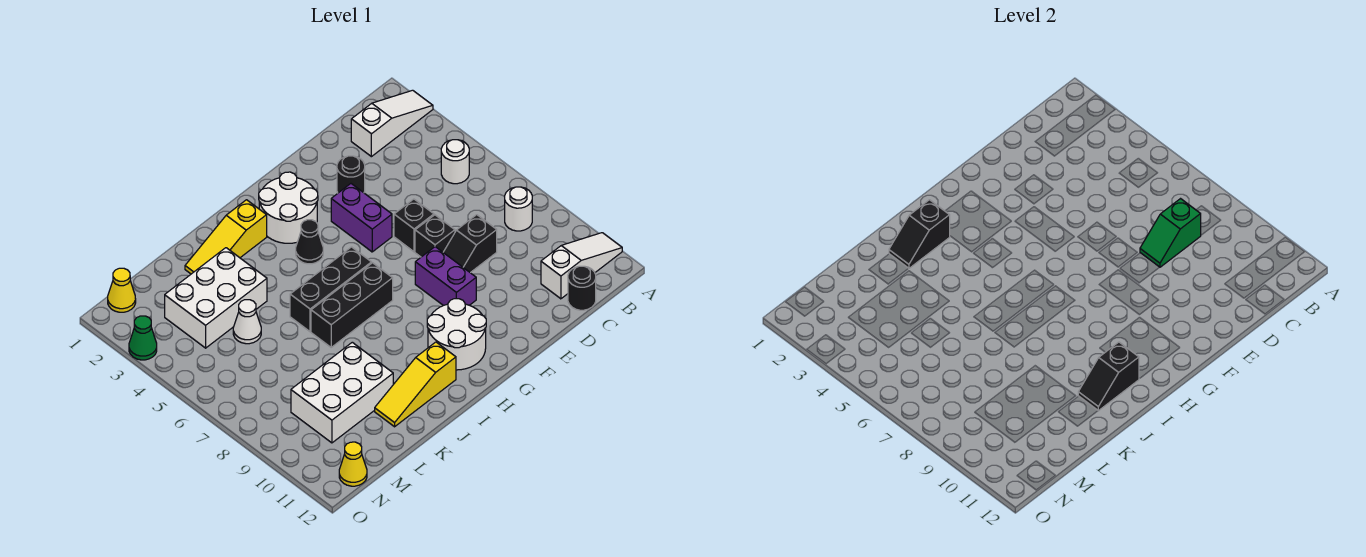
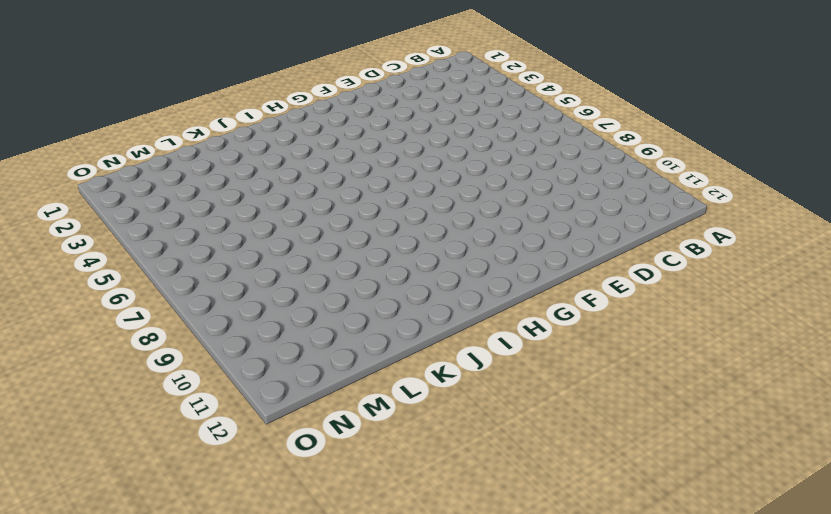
none -> white 1x3 slope [351,90,433,157]
none -> white 1x3 slope [541,233,622,299]
none -> white 1x1 round brick [441,140,469,184]

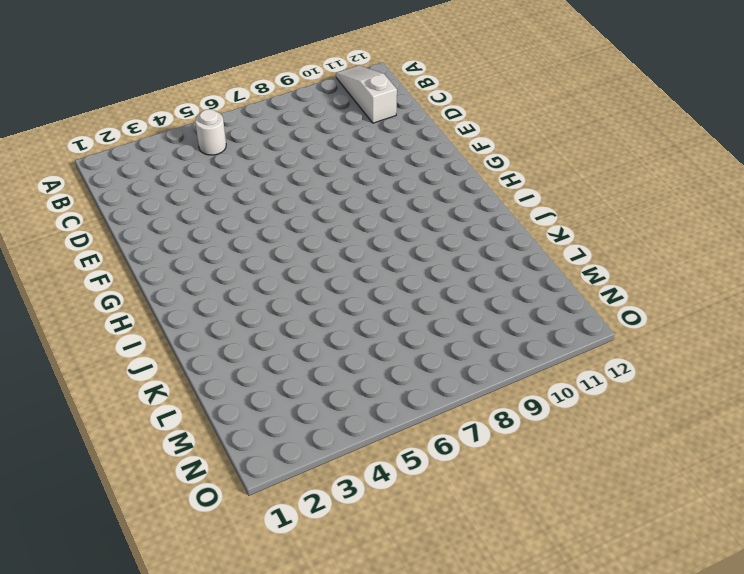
none -> white 1x3 slope [351,90,433,157]
none -> white 1x1 round brick [505,187,532,231]
none -> black 1x1 round brick [568,266,596,310]

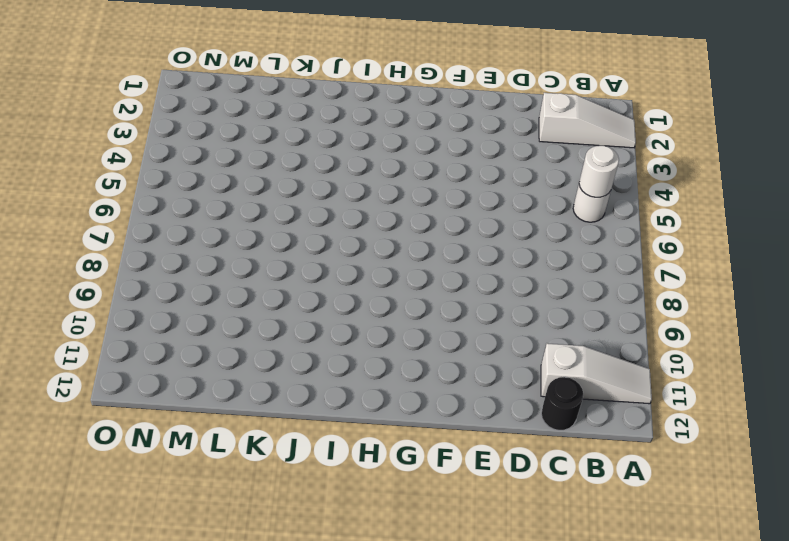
white 1x1 round brick [579,146,619,197] -> white 1x1 round brick moved to [505,187,532,231]
none -> black 1x2 slope [443,215,497,273]
none -> black 1x1 round brick [337,156,365,193]
none -> black 1x1 brick [394,199,434,252]

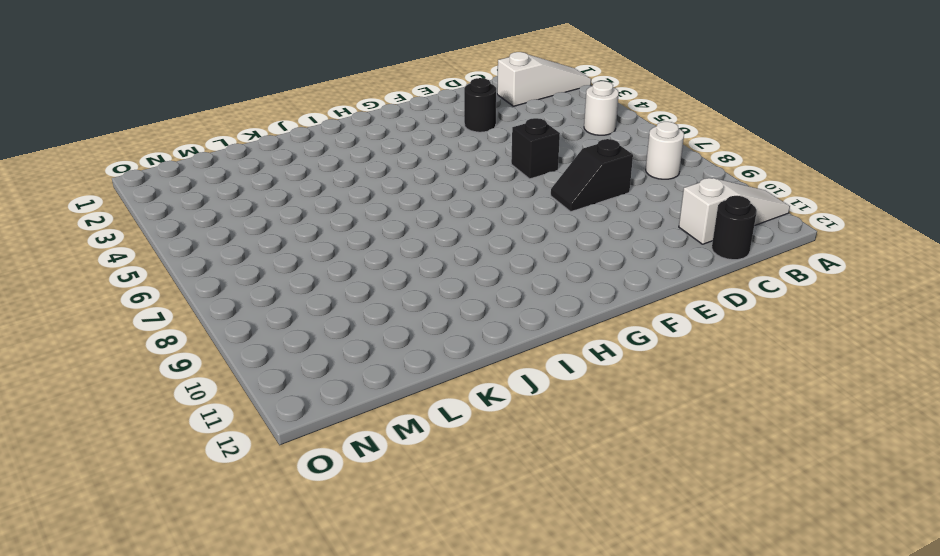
none -> black 1x1 brick [415,215,455,257]
none -> purple 1x2 brick [331,184,392,252]
none -> purple 1x2 brick [415,247,476,306]

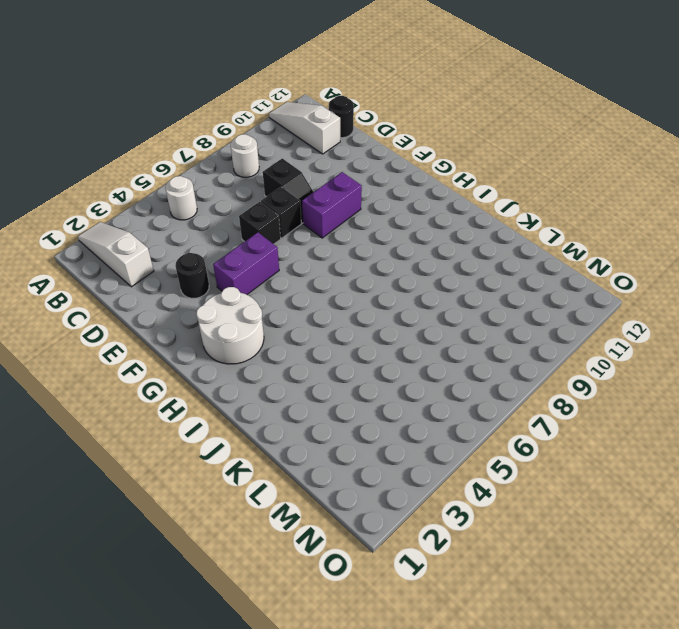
none -> white 2x2 round brick [427,299,486,370]
none -> black 1x1 cone [296,220,323,264]
none -> black 1x3 brick [290,247,372,332]

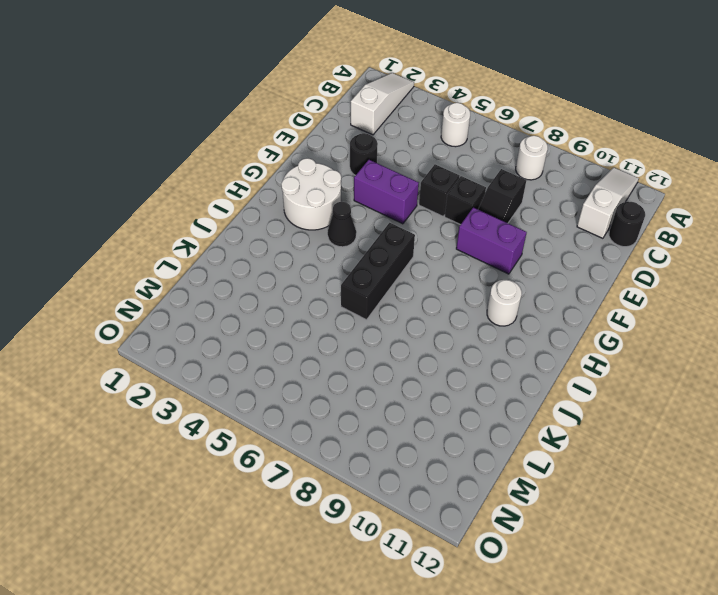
white 1x1 round brick [487,280,522,326] -> white 2x2 round brick [427,299,486,370]
none -> black 1x3 brick [311,263,393,347]
none -> yellow 1x3 slope [185,200,267,274]
none -> yellow 1x3 slope [375,342,456,427]

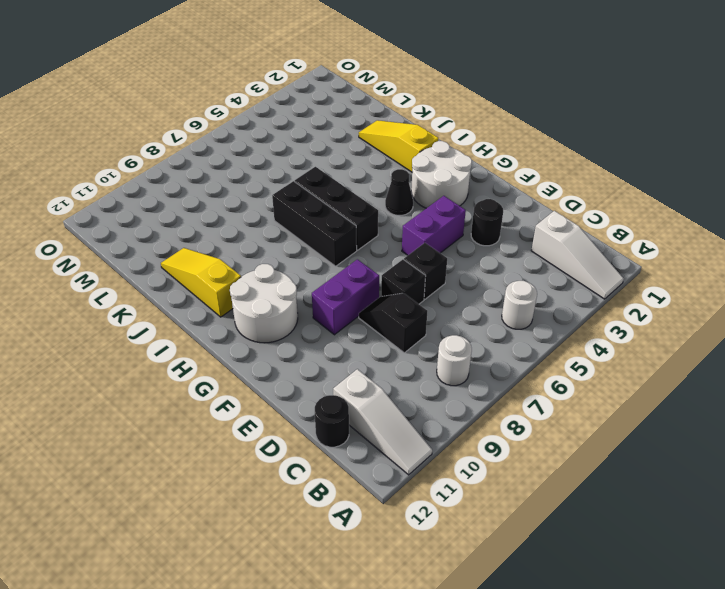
none -> white 2x3 brick [165,248,267,348]
none -> white 2x3 brick [291,342,393,443]
none -> white 1x1 cone [233,300,261,344]

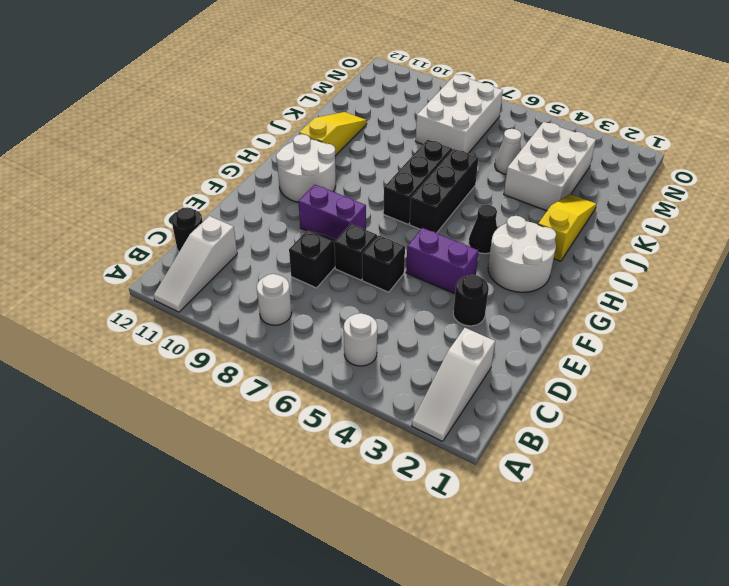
white 2x3 brick [416,74,503,153] -> white 2x3 brick moved to [291,342,393,443]
none -> yellow 1x1 cone [108,268,136,312]
none -> yellow 1x1 cone [339,442,367,486]
none -> green 1x1 cone [129,316,157,360]

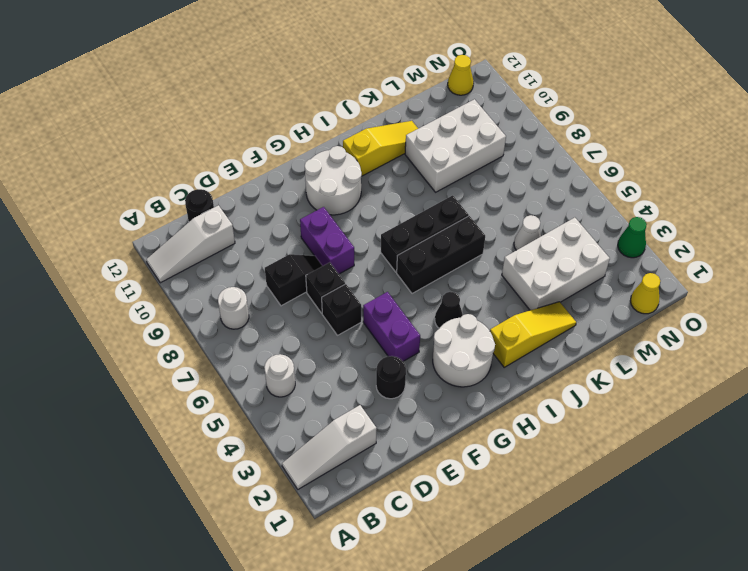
none -> green 1x2 slope [1140,199,1201,267]
none -> black 1x2 slope [889,200,950,269]
none -> black 1x2 slope [1078,342,1139,411]

